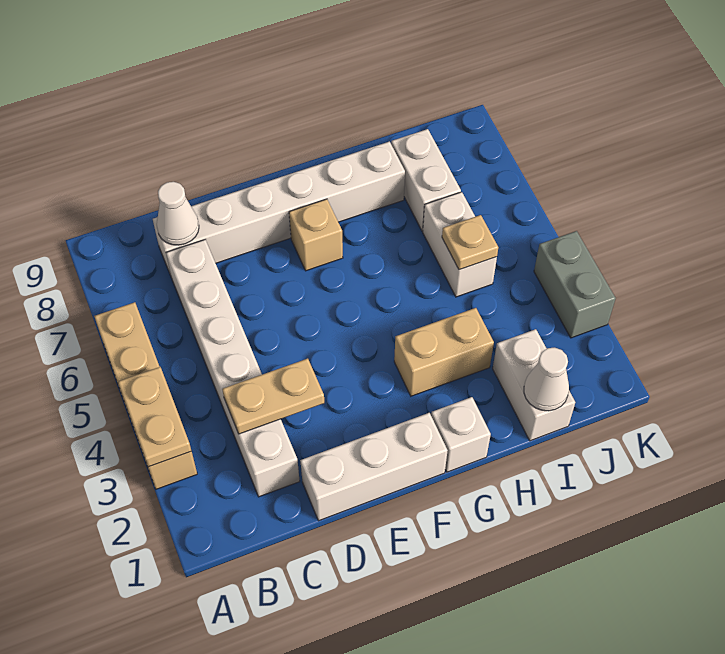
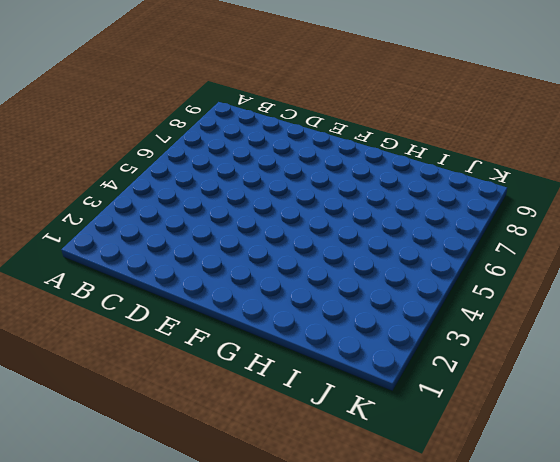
none -> tan 1x4 brick [94,302,197,489]
none -> white 1x6 brick [166,240,300,497]
none -> white 1x6 brick [153,142,405,278]

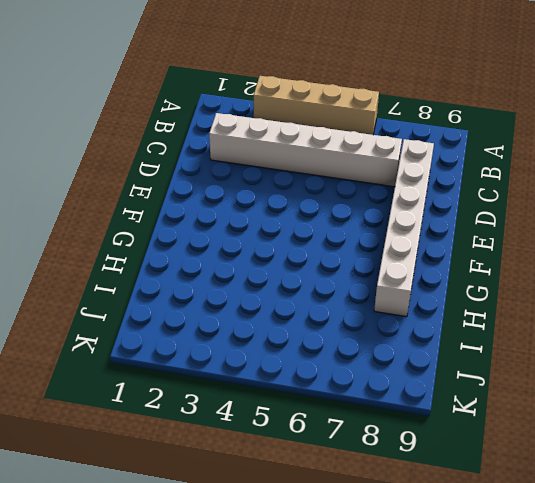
none -> white 1x3 brick [300,413,448,521]
none -> tan 1x1 brick [289,199,343,271]
none -> white 1x1 brick [431,397,491,472]

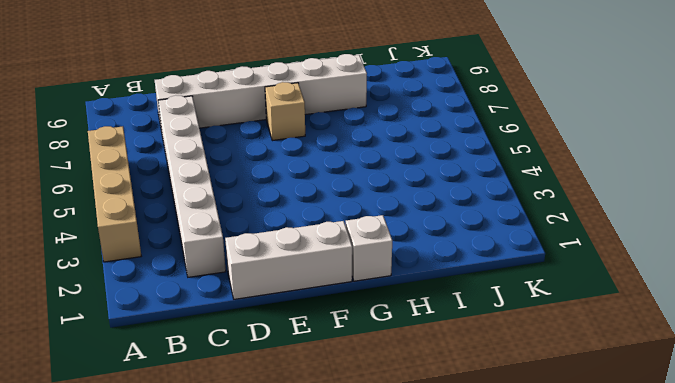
none -> tan 1x2 brick [394,308,494,396]
none -> white 1x2 brick [493,329,575,441]
none -> white 1x2 brick [423,192,497,297]

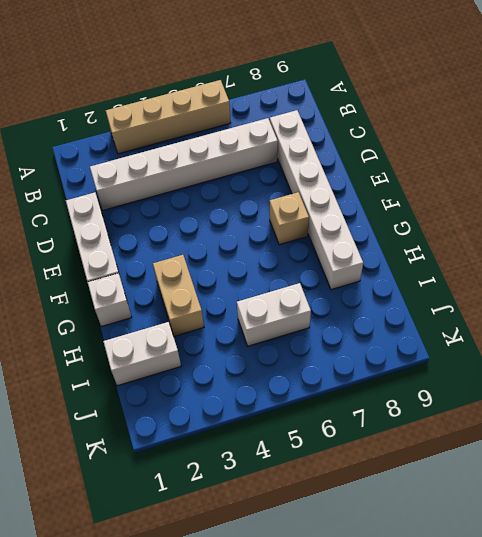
none -> white 1x2 brick [391,129,461,231]
none -> grey 1x2 brick [534,231,616,338]
none -> tan 1x2 plate [118,367,191,467]

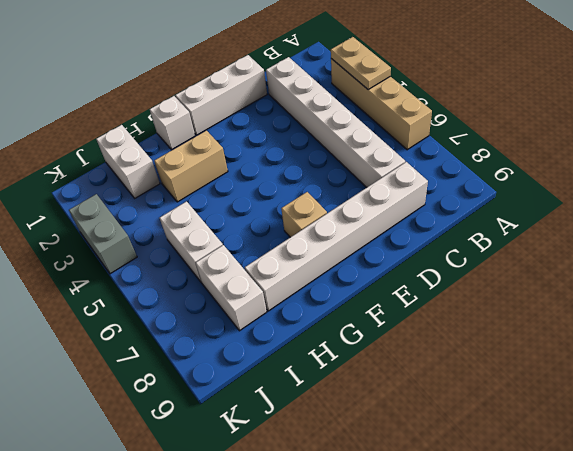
none -> tan 1x2 plate [222,359,324,434]
none -> white 1x1 cone [157,182,199,245]
none -> white 1x1 cone [524,348,569,411]

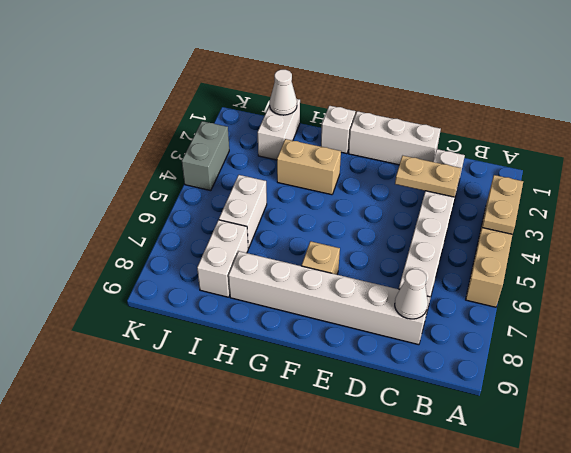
none -> tan 1x1 plate [442,215,498,270]

